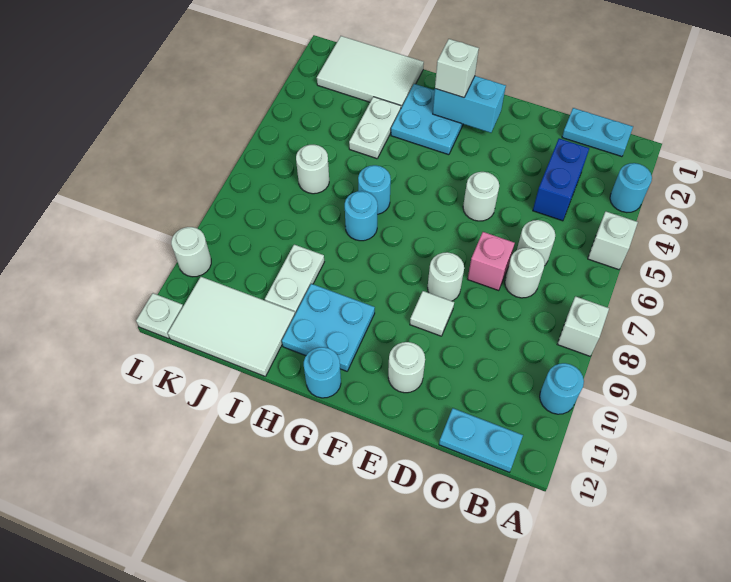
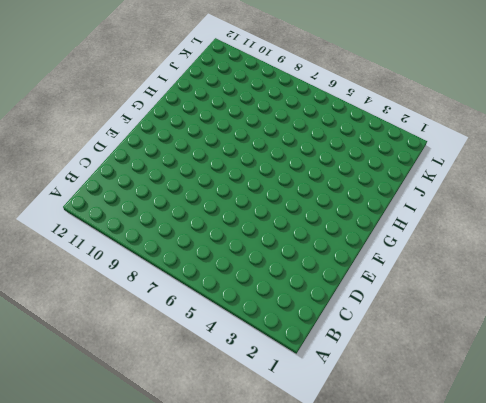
none -> cyan 1x1 round brick [610,163,652,213]
none -> white 1x1 brick [588,211,638,270]
none -> white 1x1 brick [557,296,609,356]

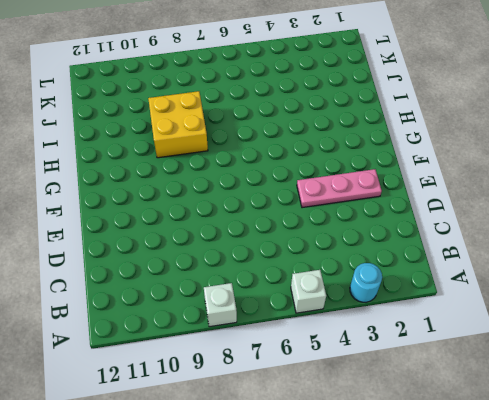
pink 1x3 plate [297,169,382,208] -> none
yellow 2x2 brick [148,91,208,158] -> white 1x2 plate [265,245,324,314]
none -> cyan 1x1 round brick [540,363,584,414]
none -> cyan 1x2 plate [562,108,633,157]
none -> cyan 1x2 plate [439,408,523,472]

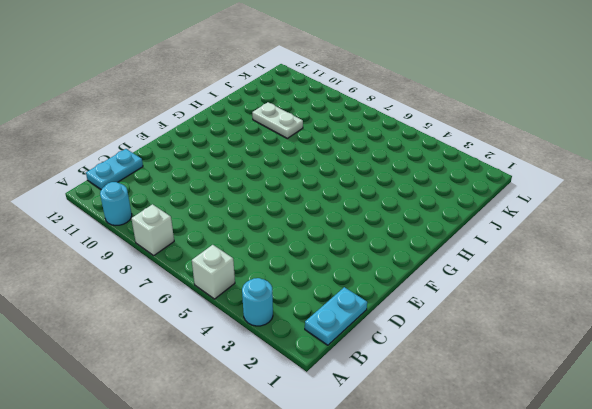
none -> blue 1x2 brick [533,139,589,221]
none -> white 1x1 round brick [517,220,555,266]
none -> white 1x1 round brick [505,248,545,298]

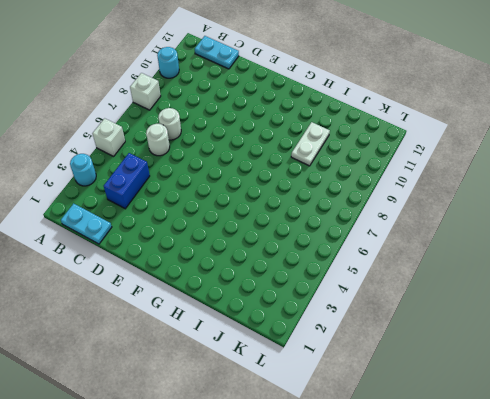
none -> pink 1x1 brick [468,232,515,291]
none -> white 1x1 round brick [463,172,499,221]
none -> white 1x1 round brick [428,252,464,301]

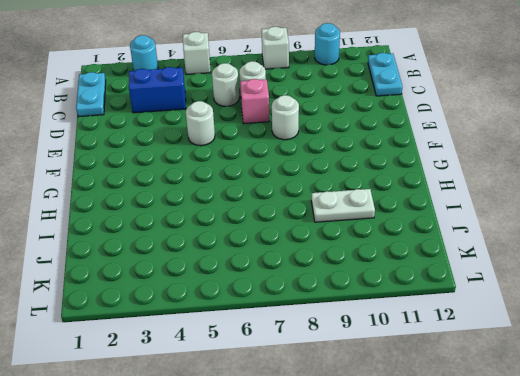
none -> white 1x1 tile [410,291,454,336]
none -> white 1x1 round brick [388,342,425,393]
none -> cyan 2x2 plate [391,84,463,155]

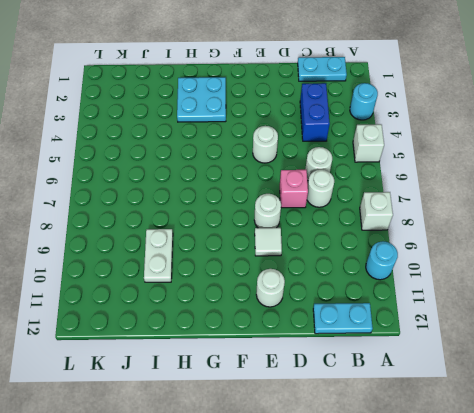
none -> cyan 2x2 plate [282,284,375,371]
none -> cyan 1x1 round brick [304,347,341,398]
none -> cyan 1x1 round brick [358,165,391,214]

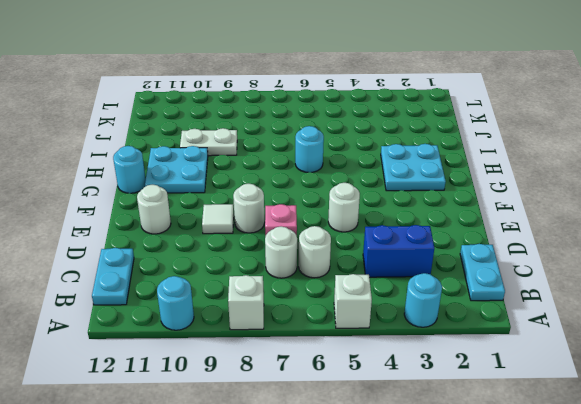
none -> cyan 1x1 round brick [345,191,378,241]
none -> white 2x3 tile [317,36,424,108]
none -> white 1x2 plate [349,97,401,159]

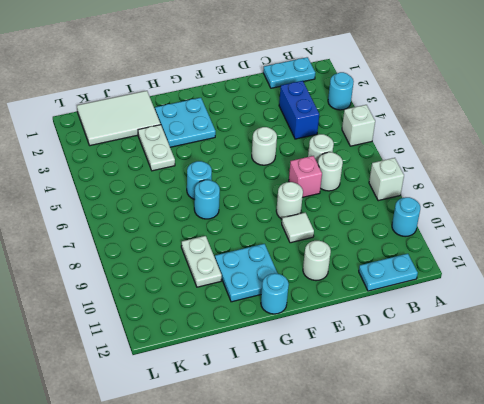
none -> white 2x3 tile [168,277,295,376]
none -> white 1x1 round brick [296,145,329,194]
none -> white 1x1 round brick [171,227,211,277]

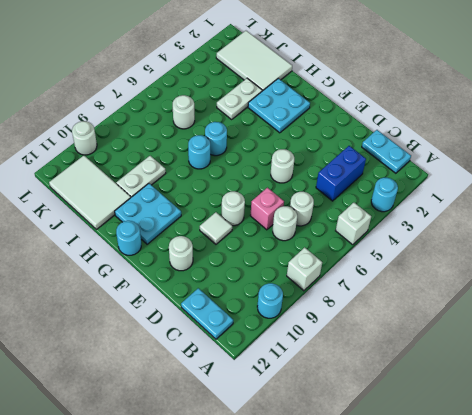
none -> white 1x1 plate [136,293,183,339]
none -> cyan 1x2 brick [433,76,506,133]
none -> white 1x1 brick [435,39,479,98]

